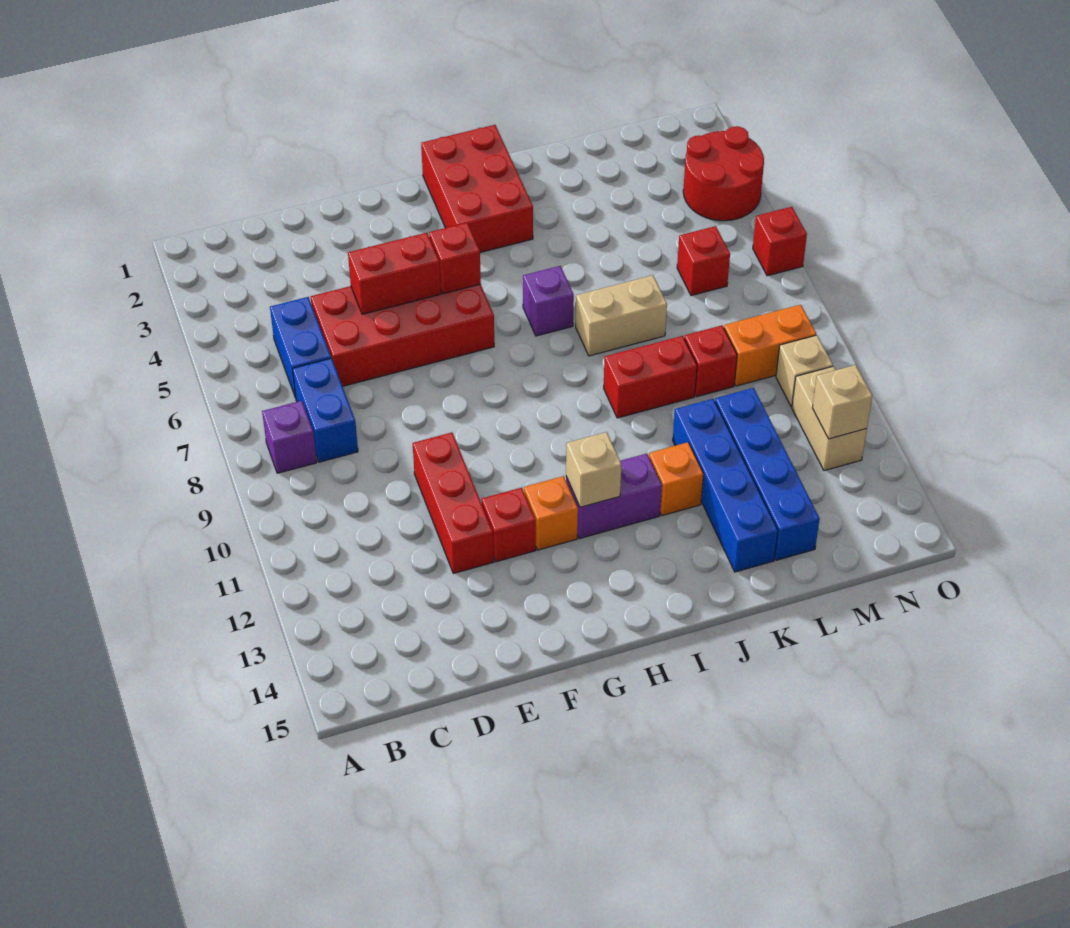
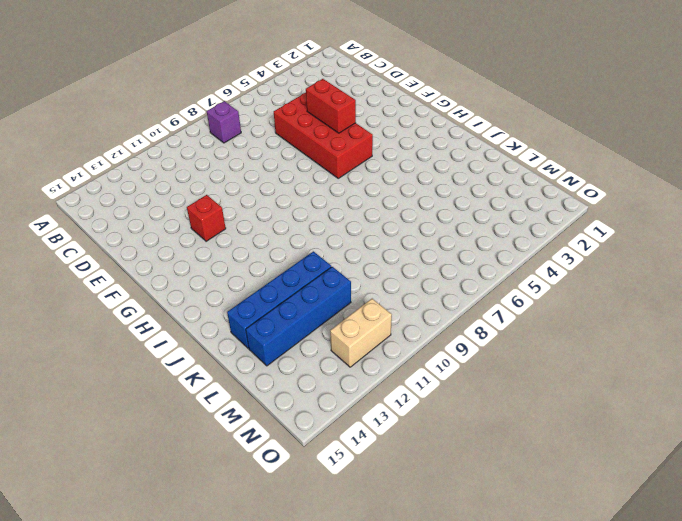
none -> blue 1x2 brick [270,297,331,398]
none -> blue 1x2 brick [293,358,358,462]
none -> red 1x3 brick [413,433,494,574]

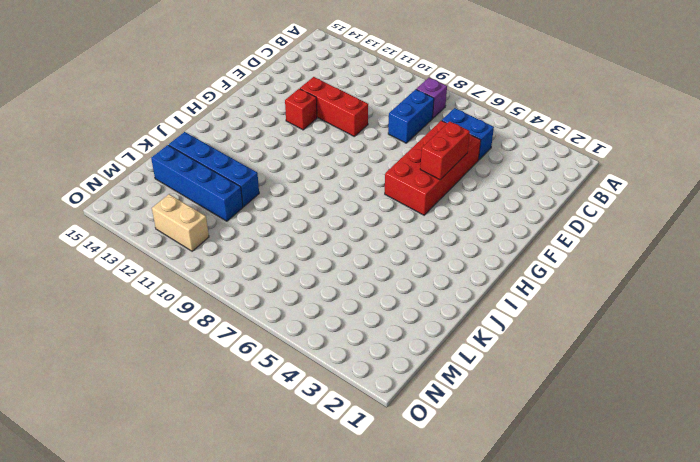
blue 1x2 brick [388,89,434,143] -> blue 1x2 brick turned to [293,358,358,462]
none -> orange 1x1 brick [524,476,578,550]
none -> red 2x3 brick [421,125,533,252]
none -> purple 1x2 brick [566,454,662,539]

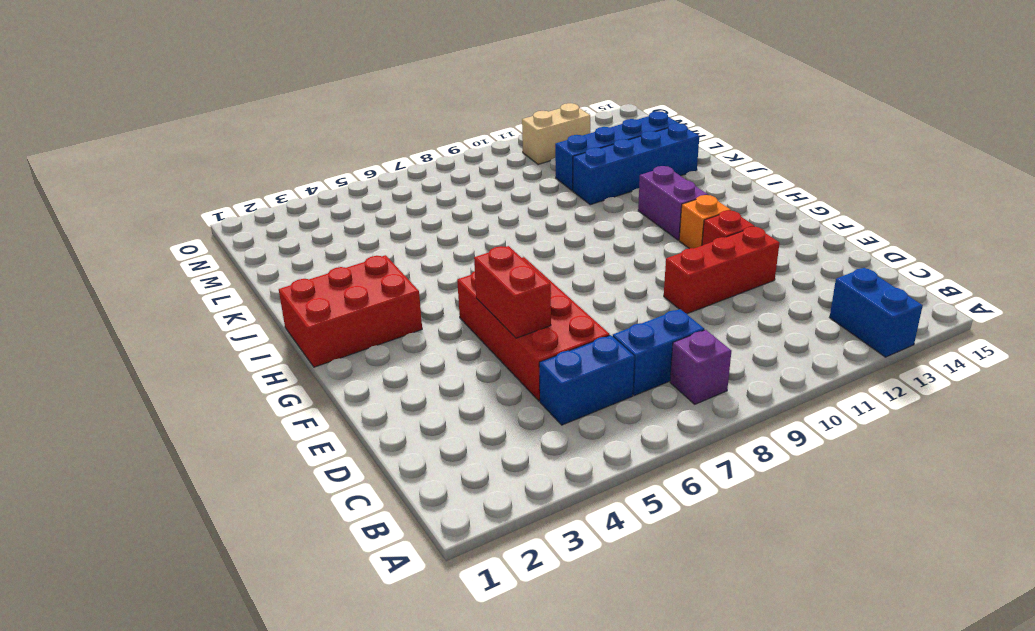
blue 1x2 brick [830,268,923,357] -> none
none -> purple 1x1 brick [523,266,574,336]
none -> tan 1x2 brick [576,275,667,356]
none -> red 1x2 brick [604,336,697,418]

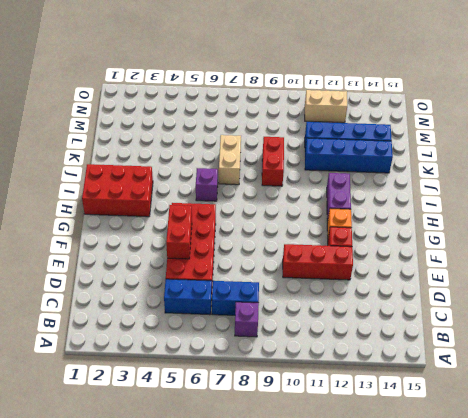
none -> orange 1x1 brick [649,442,703,516]
none -> red 1x1 brick [684,325,737,397]
none -> red 1x1 brick [677,226,730,296]

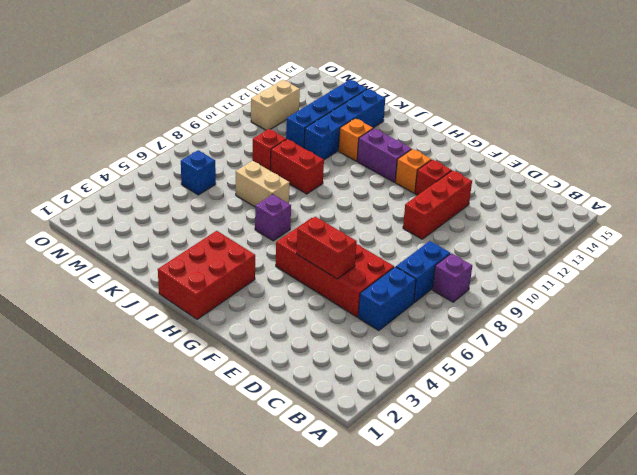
blue 1x1 brick [181,150,216,195] -> red 1x1 brick [677,226,730,296]
none -> orange 1x2 brick [724,305,816,386]
none -> red 2x2 round brick [683,126,764,221]
none -> tan 1x1 brick [776,335,833,407]

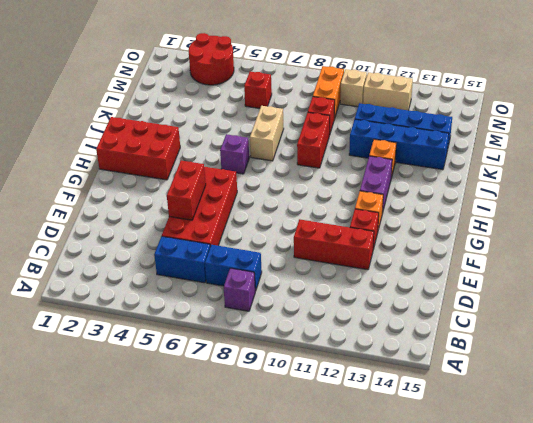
none -> red 1x1 brick [753,207,807,276]
none -> red 1x1 brick [429,223,481,294]
none -> tan 1x1 brick [566,432,621,507]

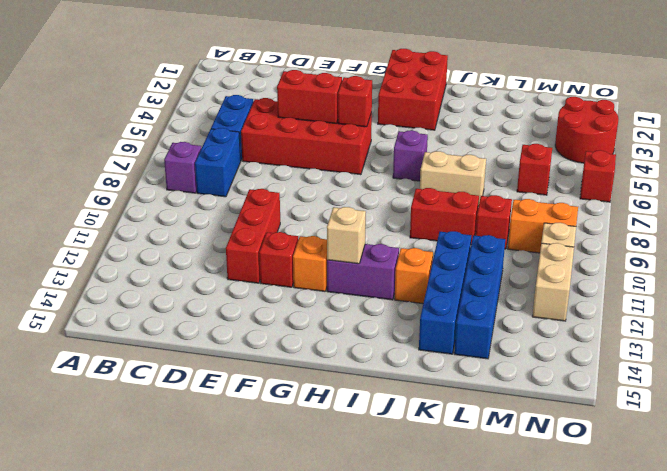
none -> tan 1x1 brick [813,365,872,439]

